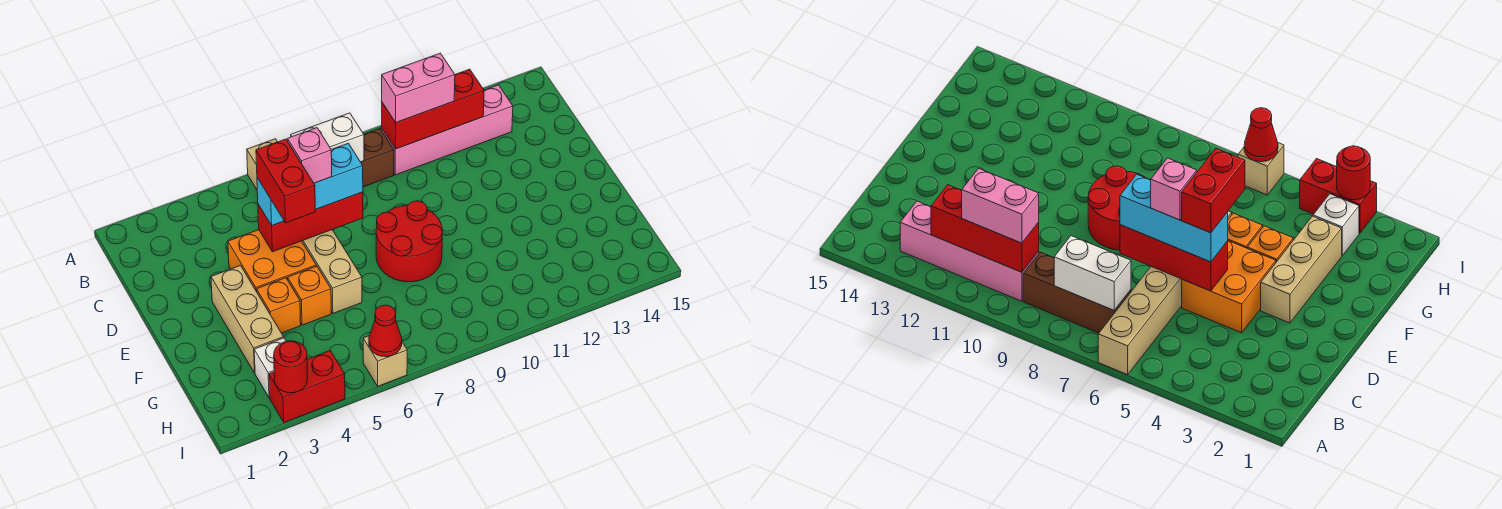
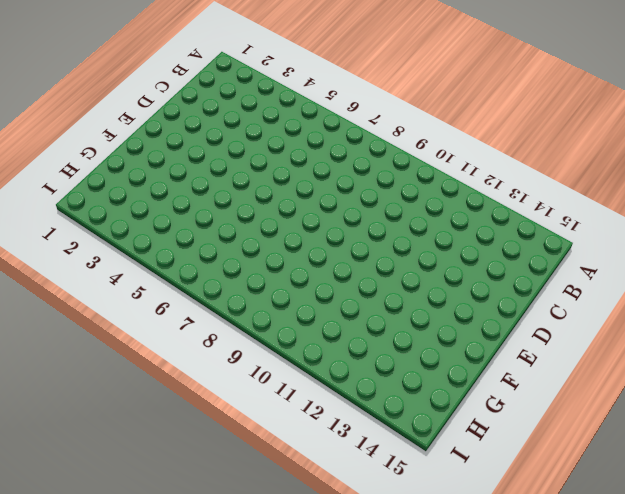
none -> tan 1x6 brick [247,139,362,313]
none -> brown 1x3 brick [361,129,394,187]
none -> pink 1x4 brick [382,85,513,175]

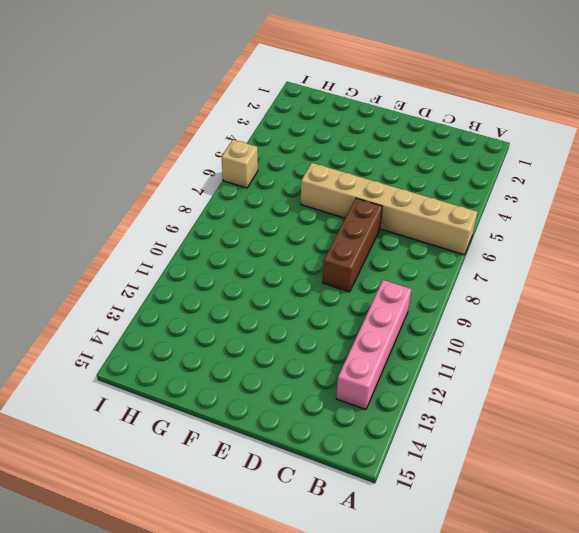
brown 1x3 brick [323,198,382,292] -> brown 1x3 brick moved to [361,129,394,187]
none -> orange 2x2 brick [228,230,316,292]
none -> tan 1x3 brick [211,266,284,373]
none -> red 2x2 round brick [376,201,442,282]

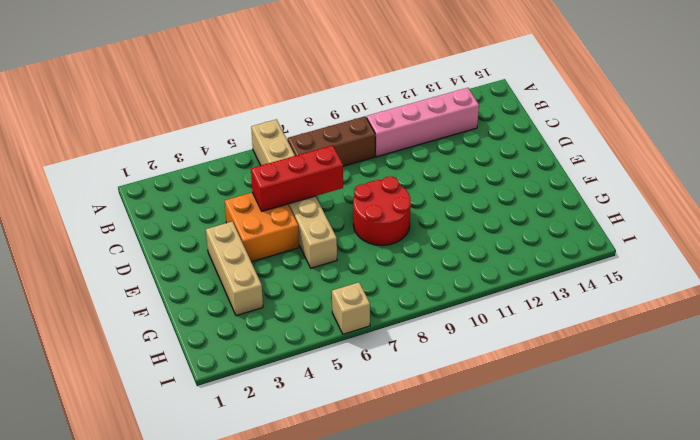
none -> orange 1x1 brick [257,278,301,333]
none -> orange 1x1 brick [288,266,331,325]
none -> white 1x1 brick [254,338,286,398]

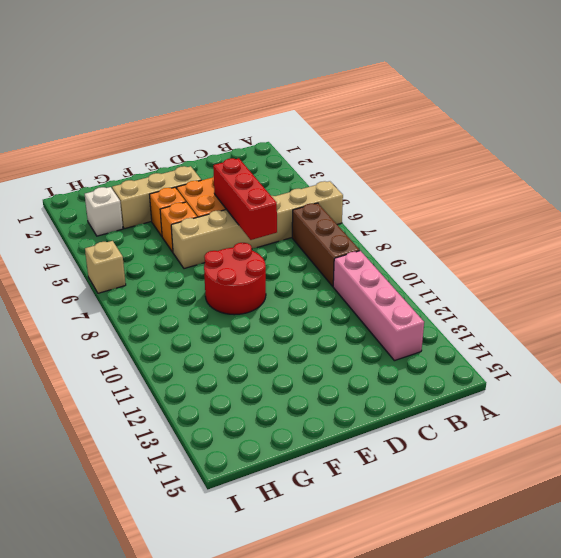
none -> red 1x2 brick [269,351,345,422]
none -> white 1x2 brick [291,113,364,162]
none -> red 1x3 brick [382,69,484,149]

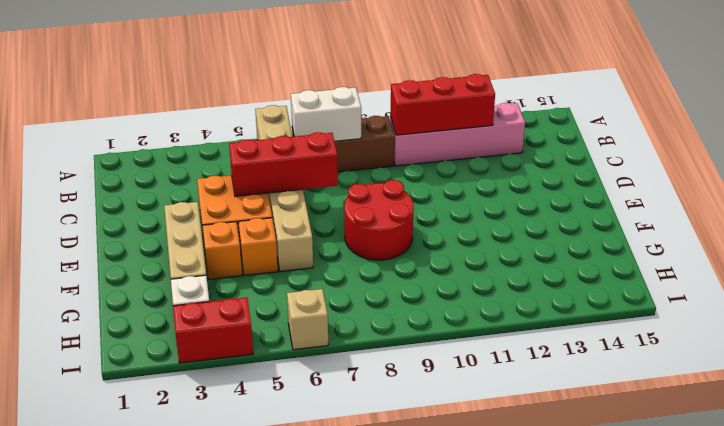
none -> red 1x1 round brick [274,341,308,393]
none -> red 1x1 cone [369,305,402,357]
none -> pink 1x2 brick [382,53,455,122]

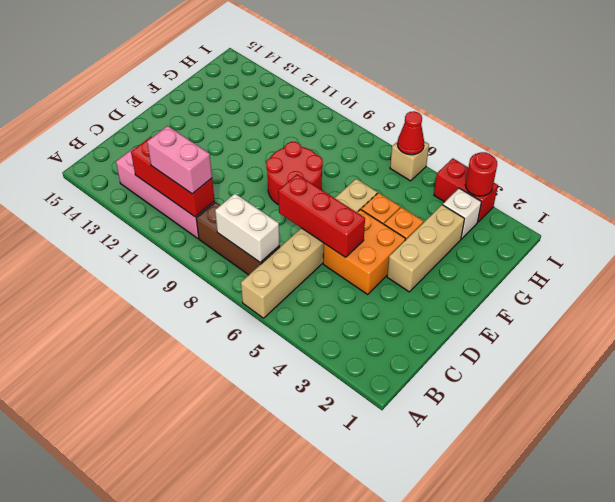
none -> cyan 1x3 brick [257,143,363,226]
none -> red 1x2 brick [256,139,316,223]
none -> pink 1x1 brick [287,128,332,183]

